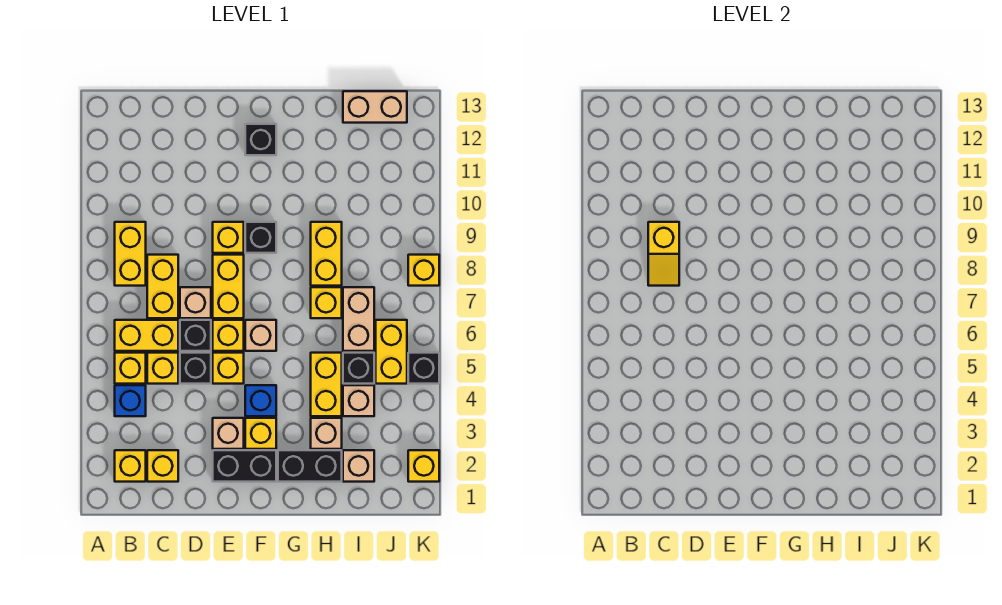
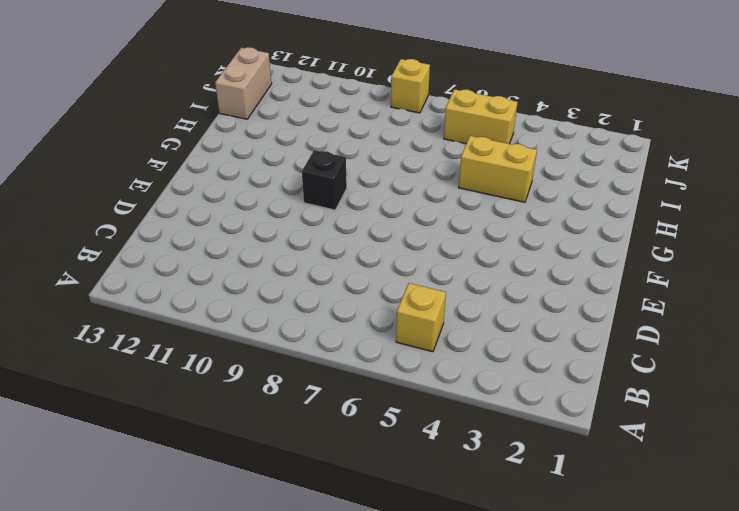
none -> yellow 1x1 brick [115,450,146,482]
none -> blue 1x1 brick [115,385,146,416]
none -> yellow 1x2 brick [115,320,178,351]
none -> yellow 1x2 brick [115,222,146,286]

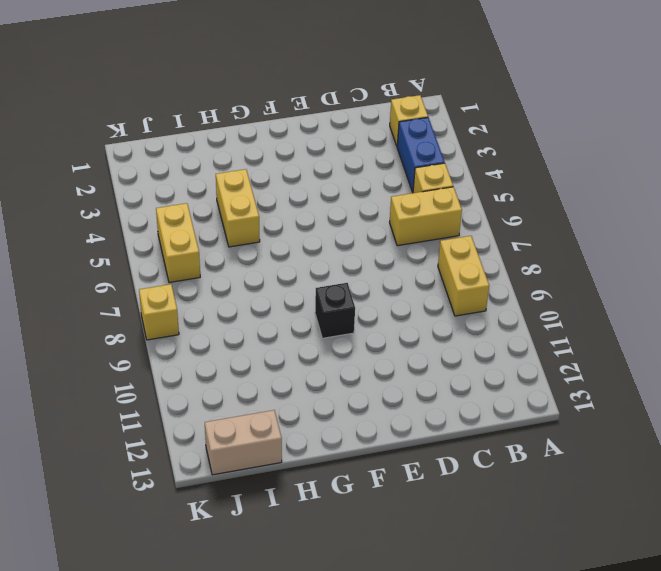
blue 1x2 brick [397,117,445,192] -> blue 1x1 brick [115,385,146,416]
none -> yellow 1x1 brick [147,450,178,482]
none -> yellow 1x1 brick [147,353,178,384]
none -> yellow 1x2 brick [147,255,178,318]
none -> black 1x1 brick [180,353,211,384]

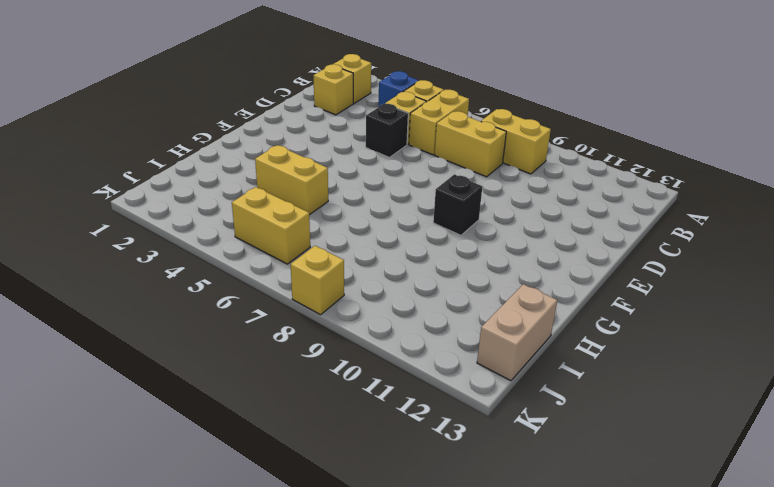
none -> black 1x1 brick [180,320,211,351]
none -> tan 1x1 brick [180,287,211,318]
none -> black 1x2 brick [213,450,276,482]
none -> tan 1x1 brick [213,418,244,449]

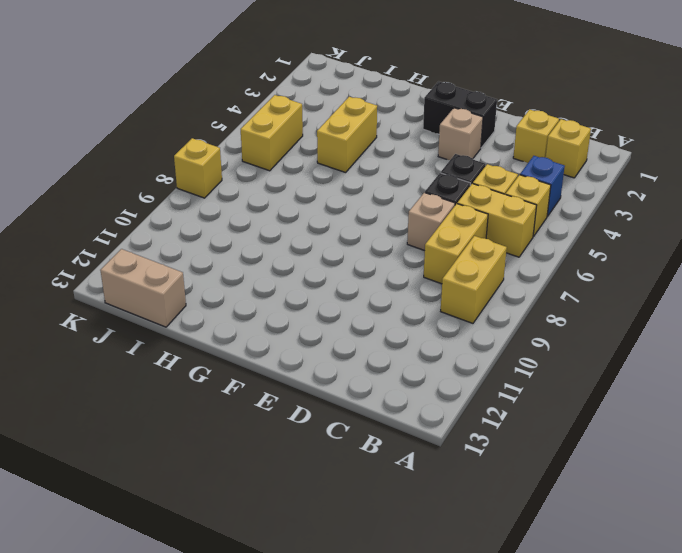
none -> yellow 1x1 brick [213,353,244,384]
none -> yellow 1x1 brick [213,320,244,351]
none -> yellow 1x2 brick [213,255,244,318]
none -> yellow 1x1 brick [213,222,244,253]

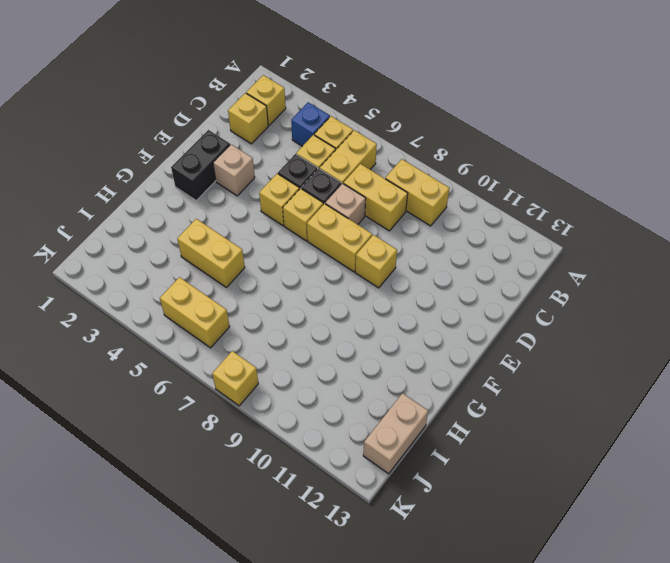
none -> yellow 1x1 brick [245,418,276,449]
none -> blue 1x1 brick [245,385,276,416]
none -> tan 1x1 brick [245,320,276,351]
none -> black 1x1 brick [245,222,276,253]

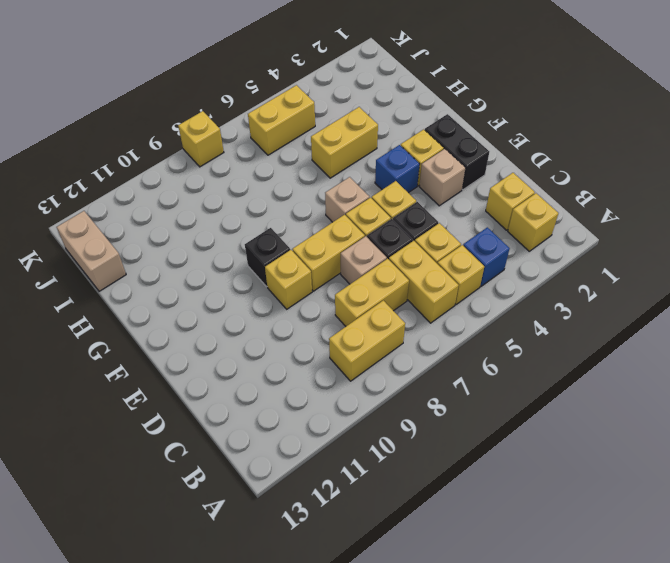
none -> black 1x1 brick [245,124,276,155]
none -> black 1x2 brick [278,450,342,482]
none -> tan 1x1 brick [311,418,342,449]
none -> yellow 1x1 brick [311,287,342,318]

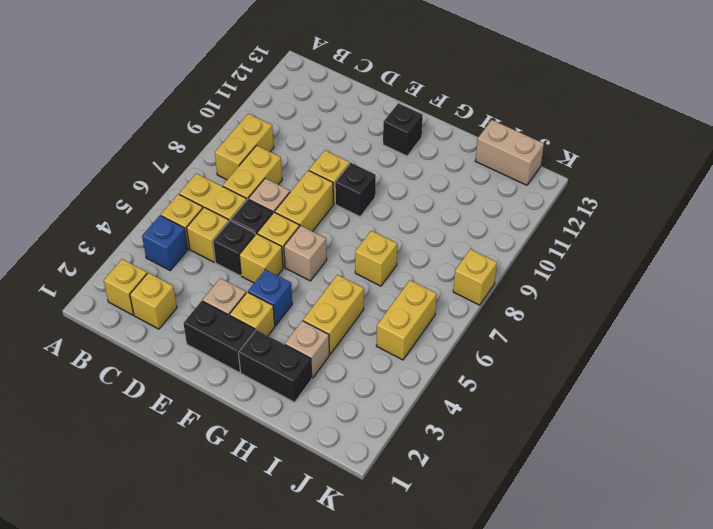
none -> yellow 1x2 brick [311,222,342,286]
none -> tan 1x1 brick [343,450,374,482]
none -> tan 1x1 brick [343,385,374,416]
none -> black 1x1 brick [343,353,374,384]

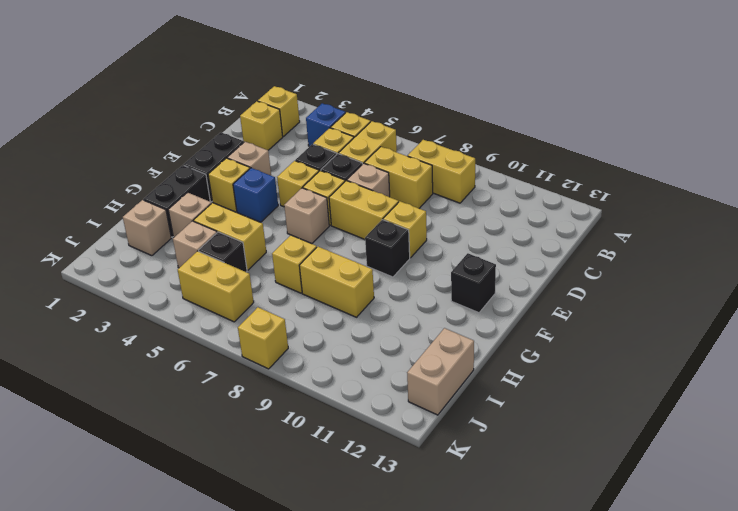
none -> tan 1x2 brick [343,287,374,351]
none -> yellow 1x1 brick [408,450,439,482]
none -> black 1x1 brick [408,353,439,384]
none -> yellow 1x2 slope [648,222,679,286]

